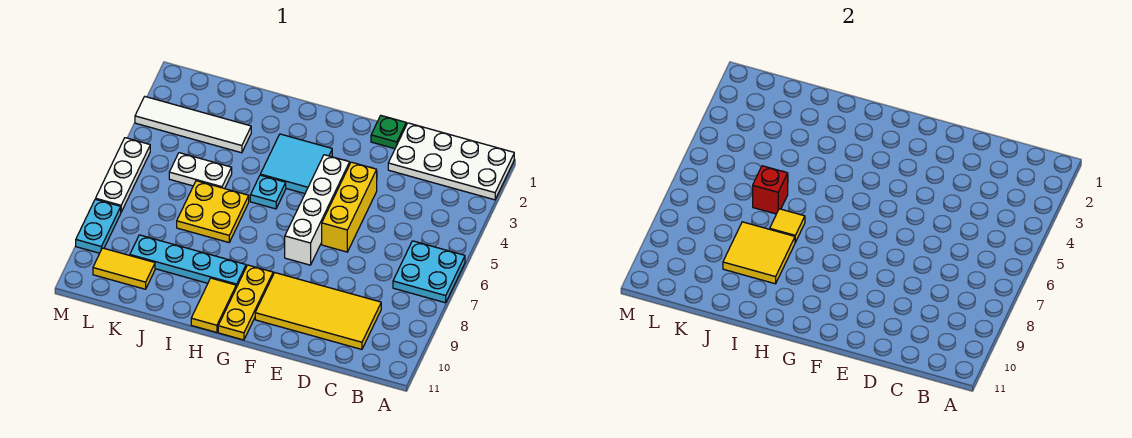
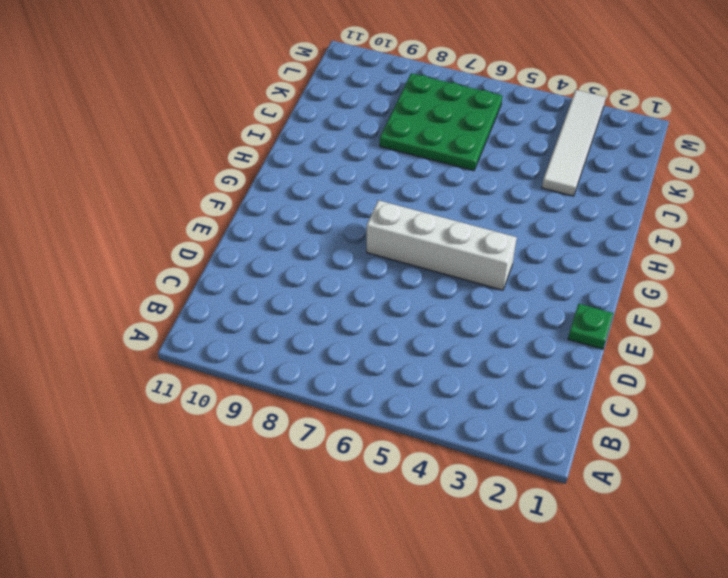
green 3x3 plate [380,73,502,171] -> yellow 2x2 plate [177,181,249,242]
none -> white 2x4 plate [388,123,514,200]
none -> cyan 2x2 plate [393,241,465,303]
none -> yellow 2x4 tile [255,273,381,349]

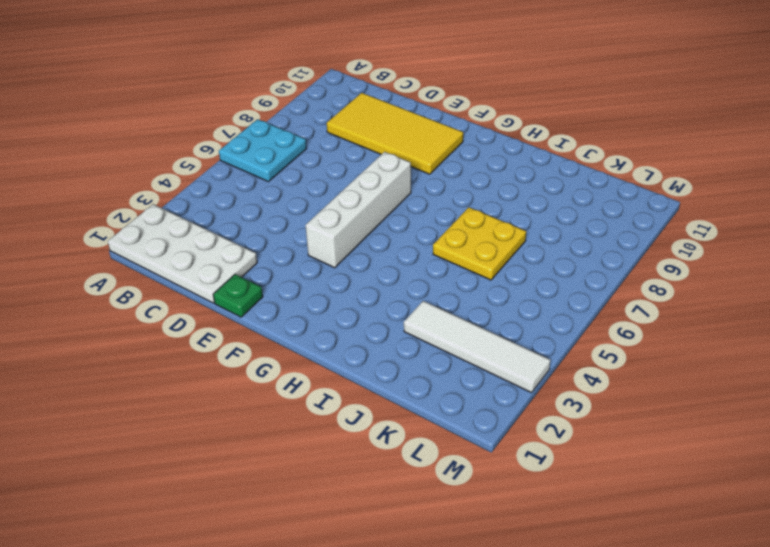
none -> yellow 1x3 brick [322,162,377,252]
none -> cyan 2x2 tile [260,134,332,194]
none -> yellow 1x3 plate [218,265,273,340]

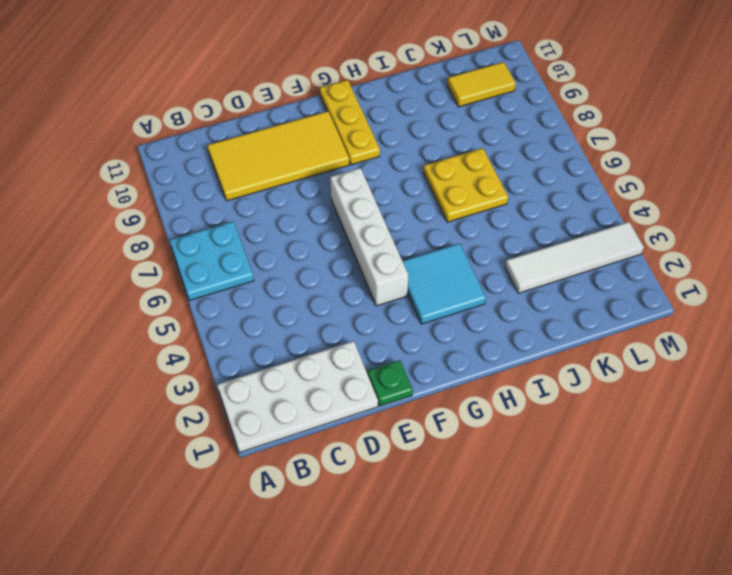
none -> yellow 1x3 brick [322,162,377,252]
none -> cyan 1x1 plate [250,175,286,209]
none -> cyan 1x4 plate [130,235,246,287]

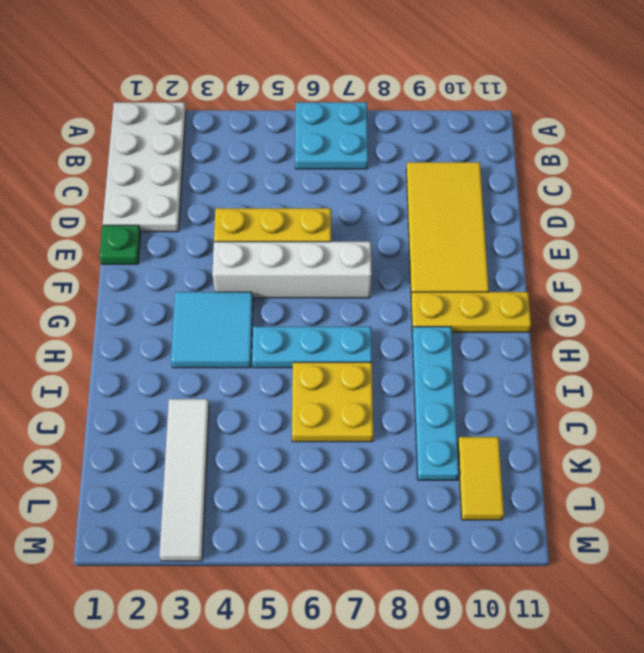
cyan 1x3 plate [252,327,372,368] -> cyan 1x1 plate [250,175,286,209]
none -> yellow 1x2 tile [191,278,236,332]
none -> white 1x2 plate [169,153,232,189]
none -> white 1x3 plate [96,138,150,212]

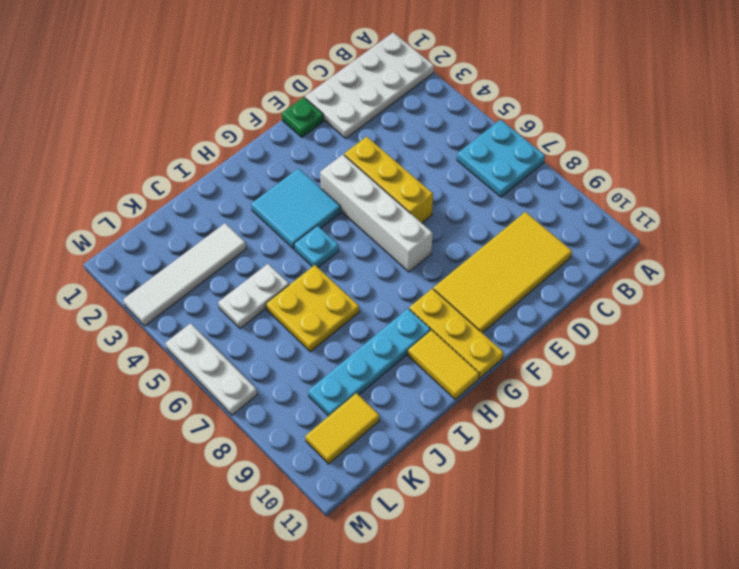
none -> cyan 1x2 plate [76,199,121,253]
none -> yellow 1x1 tile [770,209,805,242]
none -> yellow 2x2 tile [723,222,795,284]

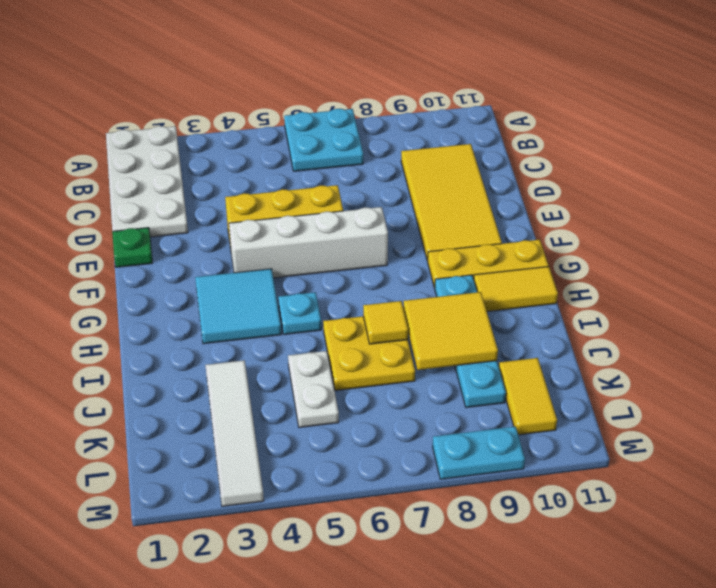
none -> white 1x3 plate [96,138,150,212]
none -> red 1x1 brick [753,166,788,214]

